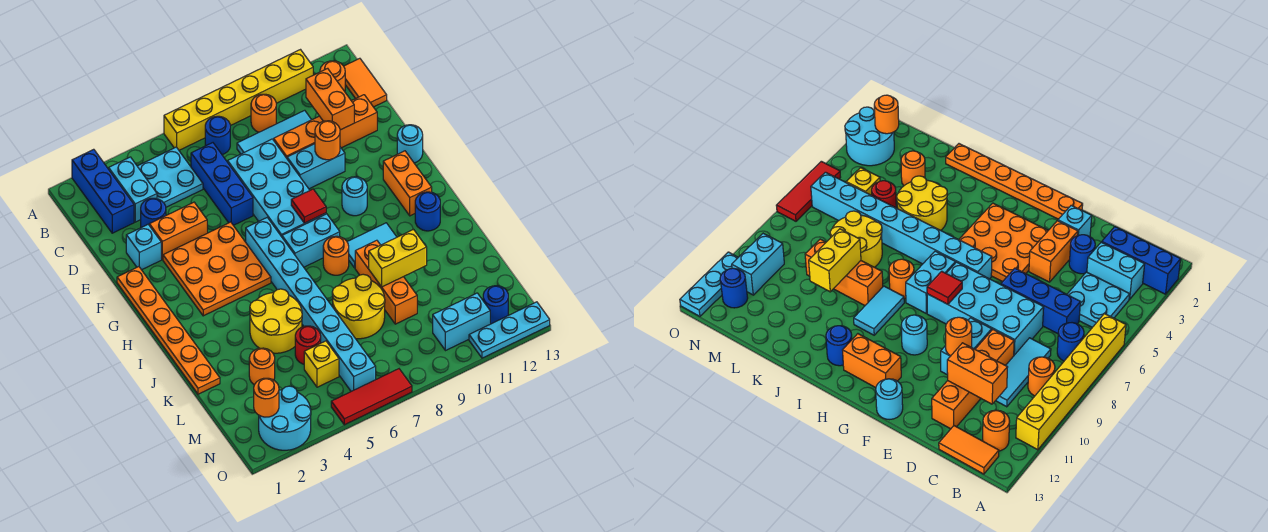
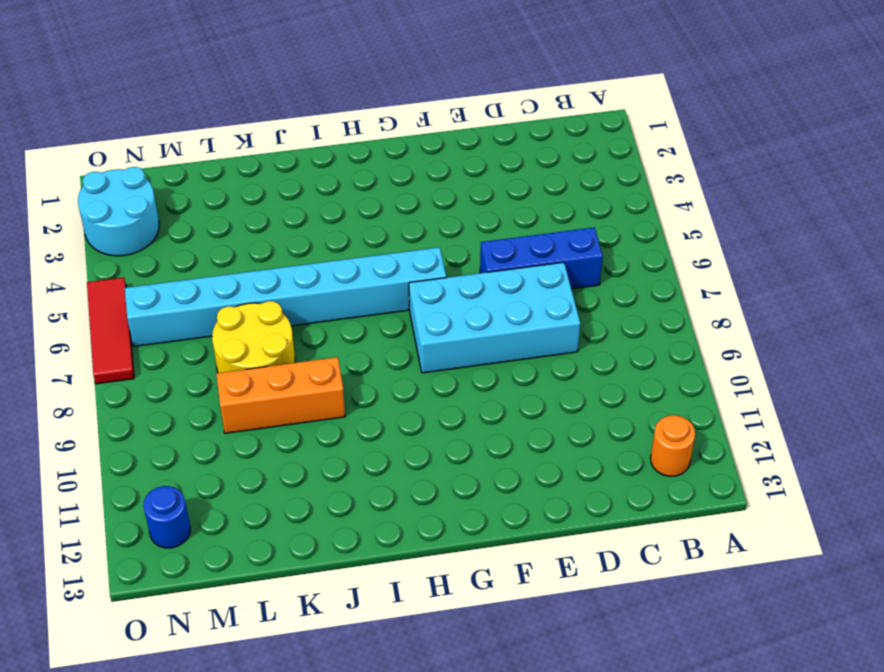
none -> blue 1x3 brick [72,149,134,233]
none -> yellow 1x6 brick [164,50,313,150]
none -> cyan 1x2 brick [109,157,157,222]
none -> cyan 2x2 plate [137,147,203,207]

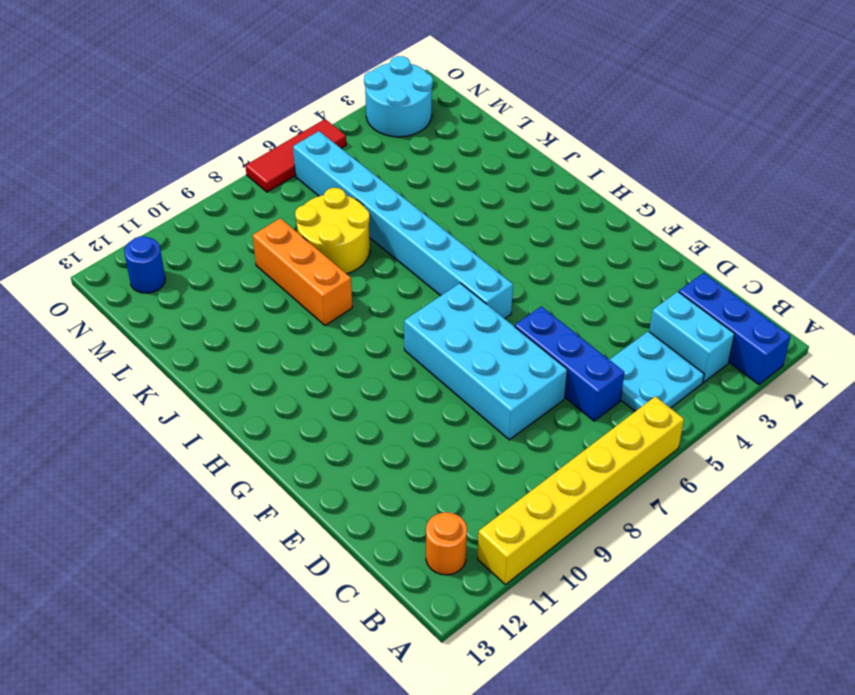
none -> blue 1x1 round brick [205,116,230,155]
none -> orange 1x1 round brick [251,94,276,132]
none -> orange 1x2 tile [344,58,387,107]
none -> cyan 1x3 tile [237,110,311,154]

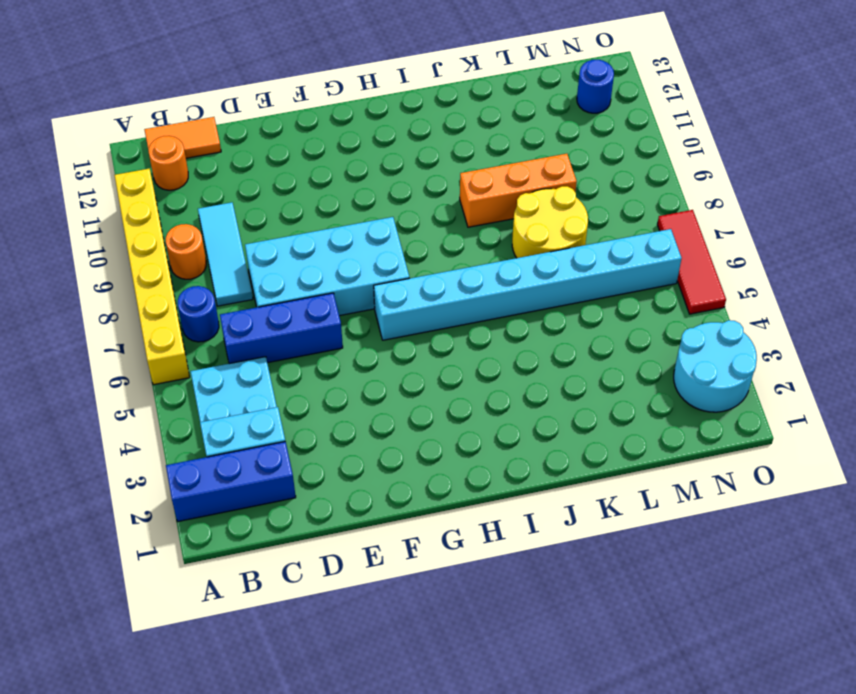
none -> blue 1x1 round brick [141,198,166,228]
none -> orange 1x4 brick [274,95,377,158]
none -> cyan 1x1 brick [126,225,161,270]
none -> orange 1x2 brick [149,202,207,260]

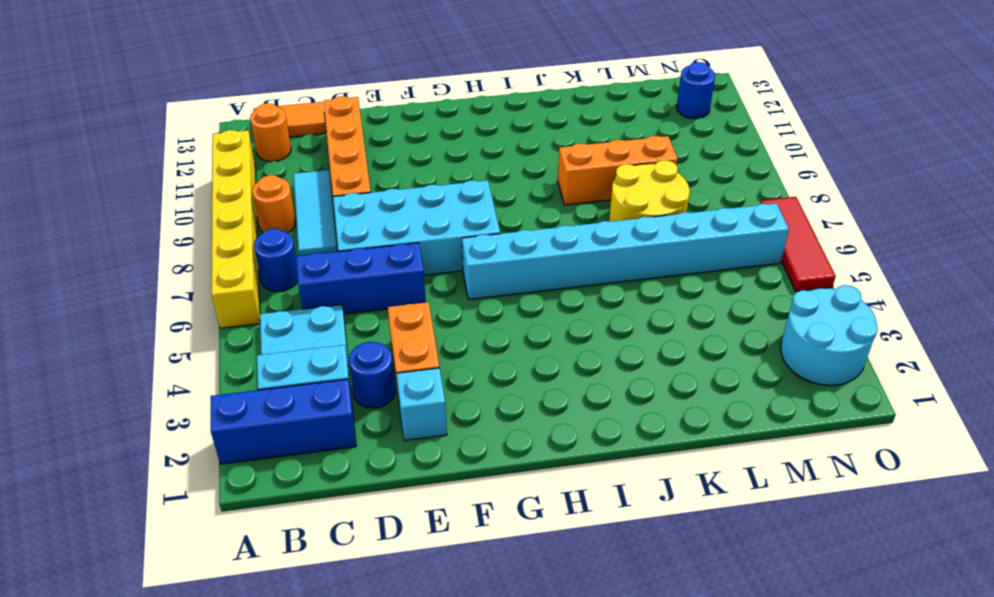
none -> cyan 1x2 brick [287,144,345,189]
none -> orange 1x6 plate [117,267,220,394]
none -> orange 3x3 plate [163,222,271,316]
none -> cyan 1x1 round brick [397,125,423,163]

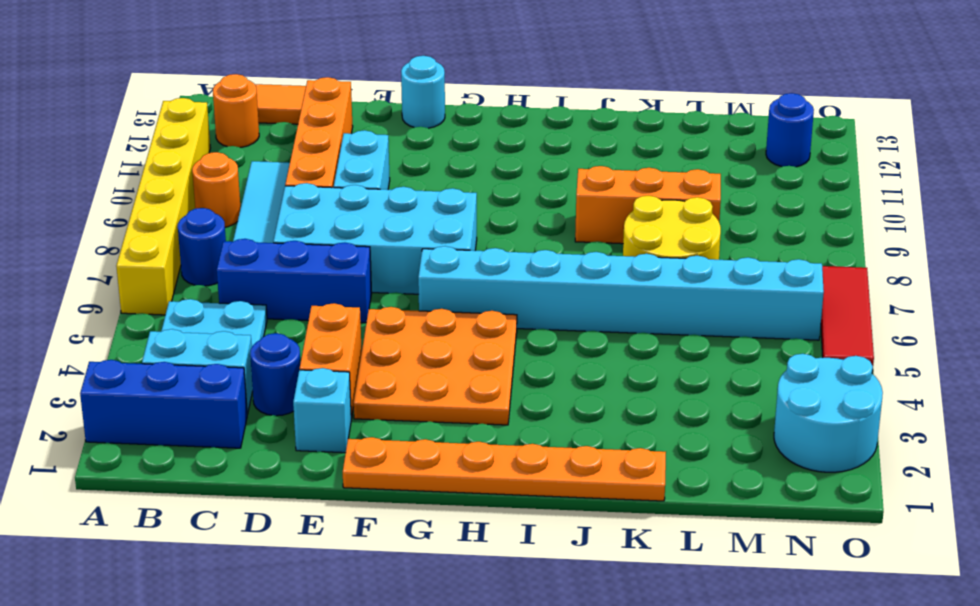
none -> cyan 1x1 round brick [342,177,367,216]
none -> orange 1x2 brick [383,151,432,216]
none -> cyan 1x2 brick [282,214,340,267]
none -> orange 1x1 round brick [323,236,349,275]

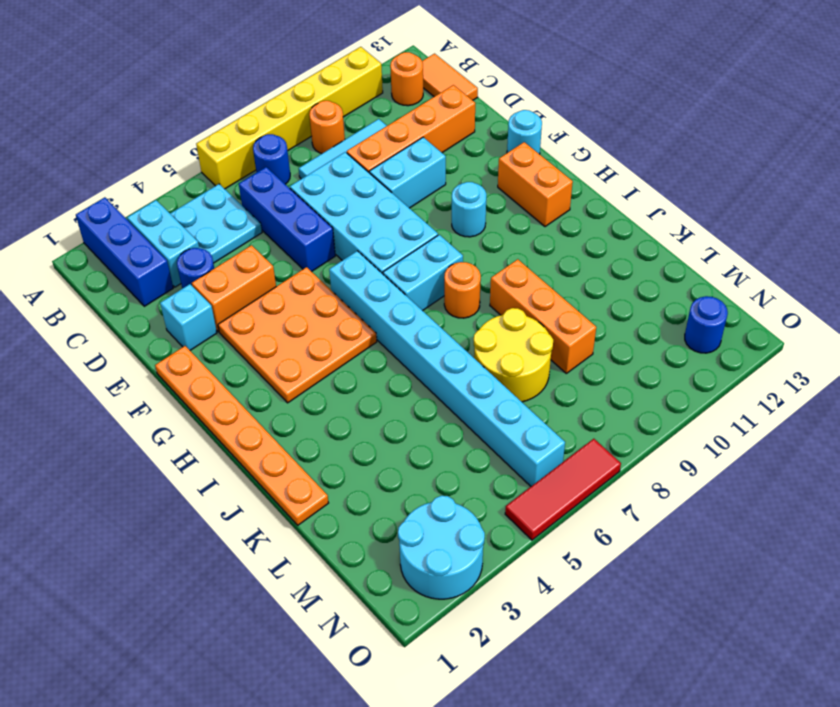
none -> cyan 1x2 tile [347,223,397,268]
none -> blue 1x1 round brick [415,192,440,231]
none -> yellow 2x2 round brick [250,289,302,353]
none -> orange 1x1 round brick [249,348,275,385]

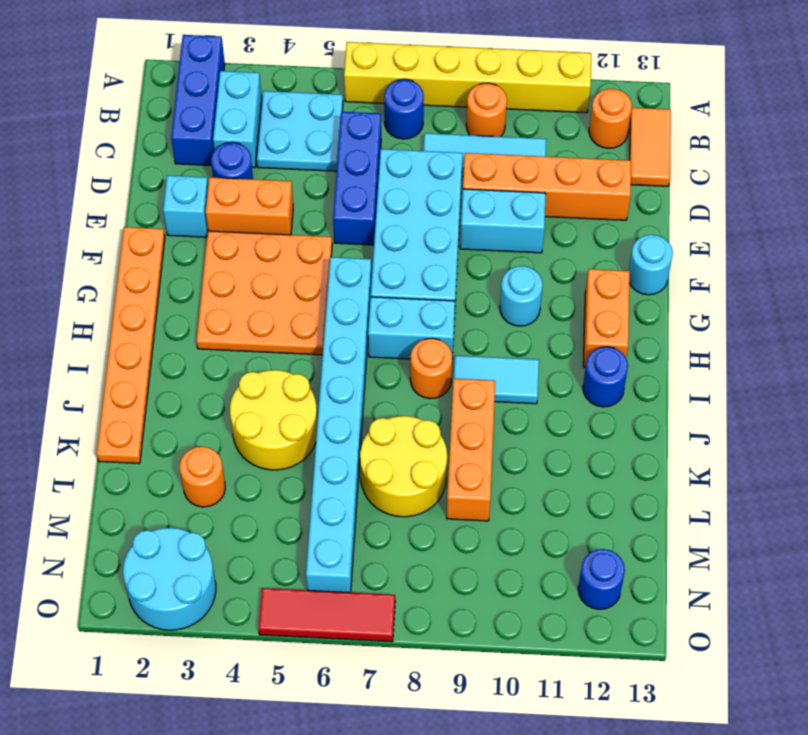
none -> red 1x1 round brick [295,326,321,364]
none -> yellow 1x1 brick [304,341,339,387]
none -> cyan 1x2 brick [433,293,490,351]
none -> cyan 1x3 plate [469,302,550,358]

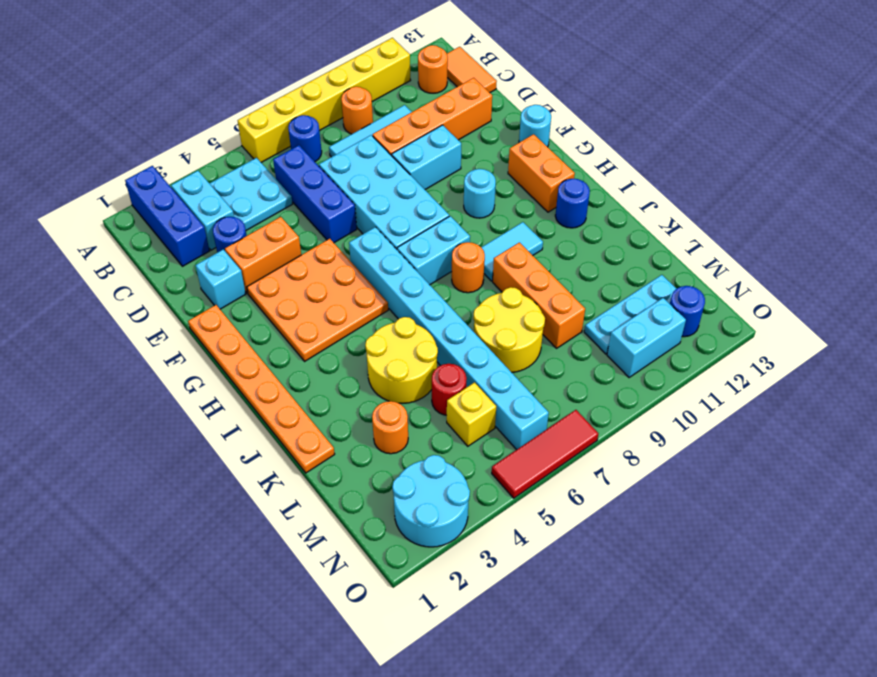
cyan 1x3 plate [584,275,677,354] -> cyan 1x3 plate moved to [469,302,550,358]
none -> orange 1x2 brick [306,68,354,130]
none -> orange 1x1 round brick [315,121,340,160]
none -> red 1x1 tile [291,189,326,223]
none -> yellow 1x2 brick [369,230,427,287]

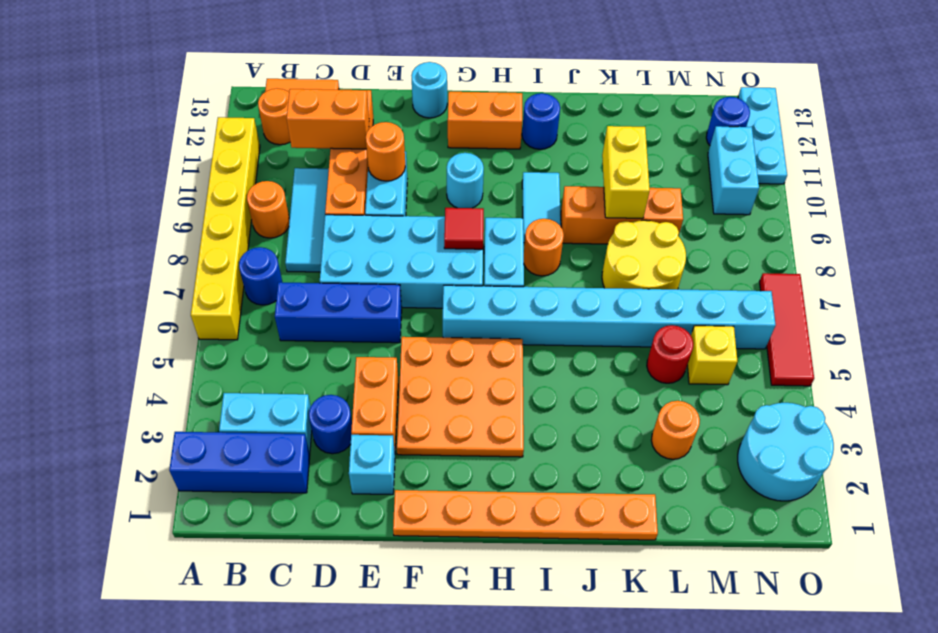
none -> cyan 2x2 plate [137,147,203,207]
none -> yellow 2x2 round brick [250,289,302,353]
none -> orange 1x1 round brick [254,378,279,417]

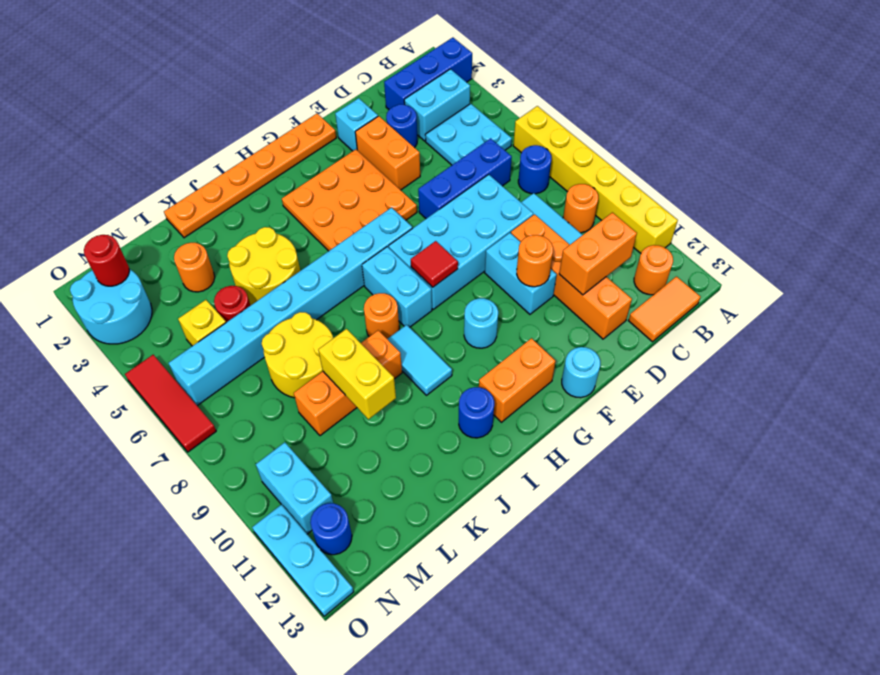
red 1x1 round brick [84,235,129,286] -> orange 1x1 round brick [254,378,279,417]

